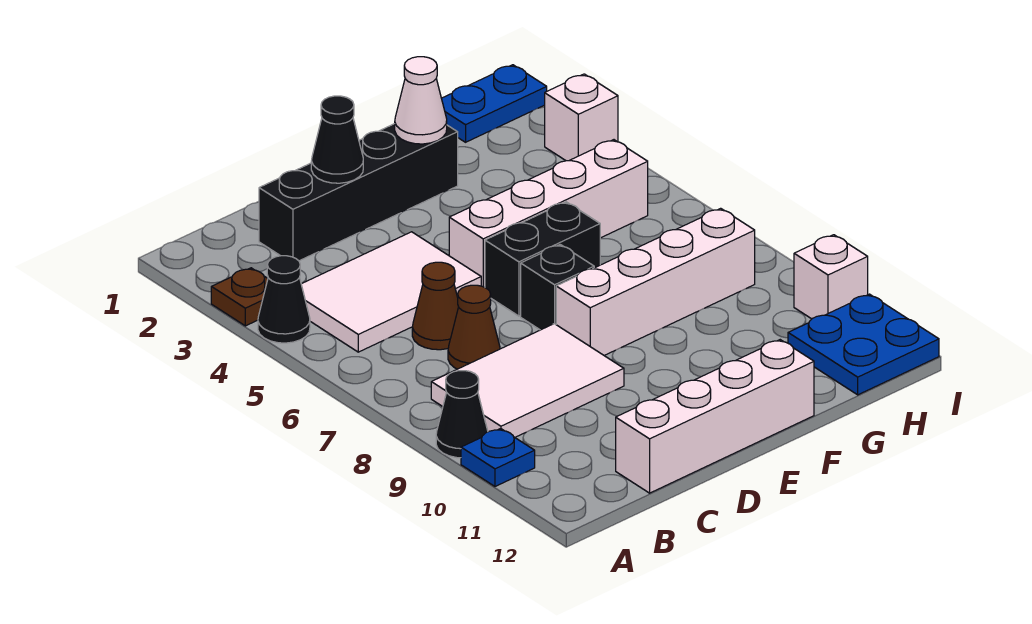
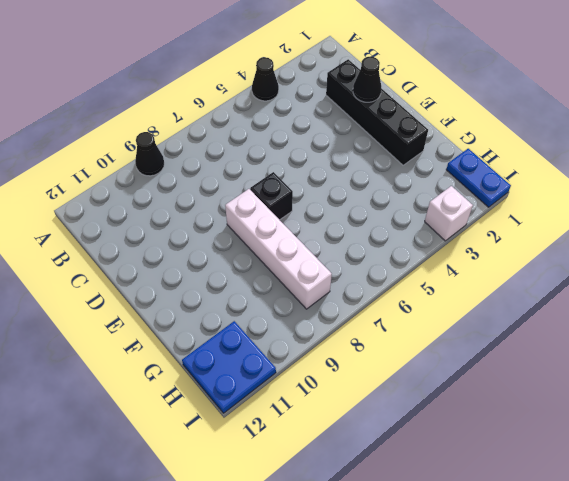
none -> brown 1x1 plate [211,268,268,326]
none -> blue 1x1 plate [461,429,535,486]
none -> white 2x3 tile [301,232,481,352]

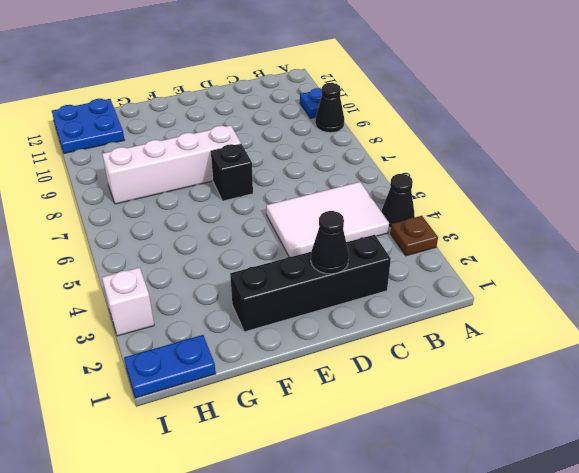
none -> white 2x3 tile [431,324,624,437]
none -> brown 1x1 cone [412,262,458,350]
none -> brown 1x1 cone [448,285,500,369]

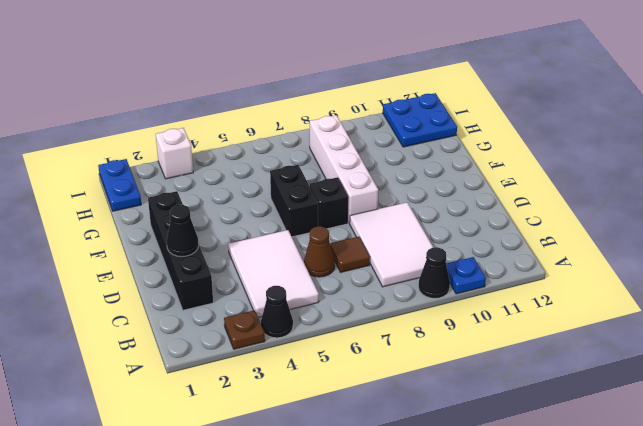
brown 1x1 tile [330,237,370,272] -> brown 1x1 cone [448,285,500,369]
none -> white 1x4 brick [616,340,814,493]
none -> white 1x4 brick [449,140,648,287]
none -> white 1x1 brick [794,235,868,319]

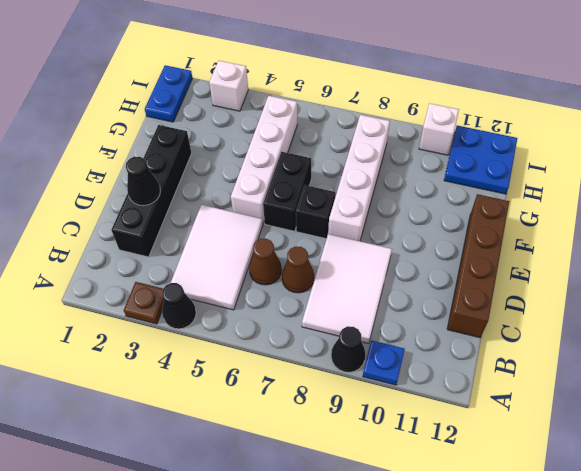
brown 1x4 brick [447,194,509,338] -> white 1x4 brick [616,340,814,493]
none -> white 1x1 cone [395,57,447,144]

